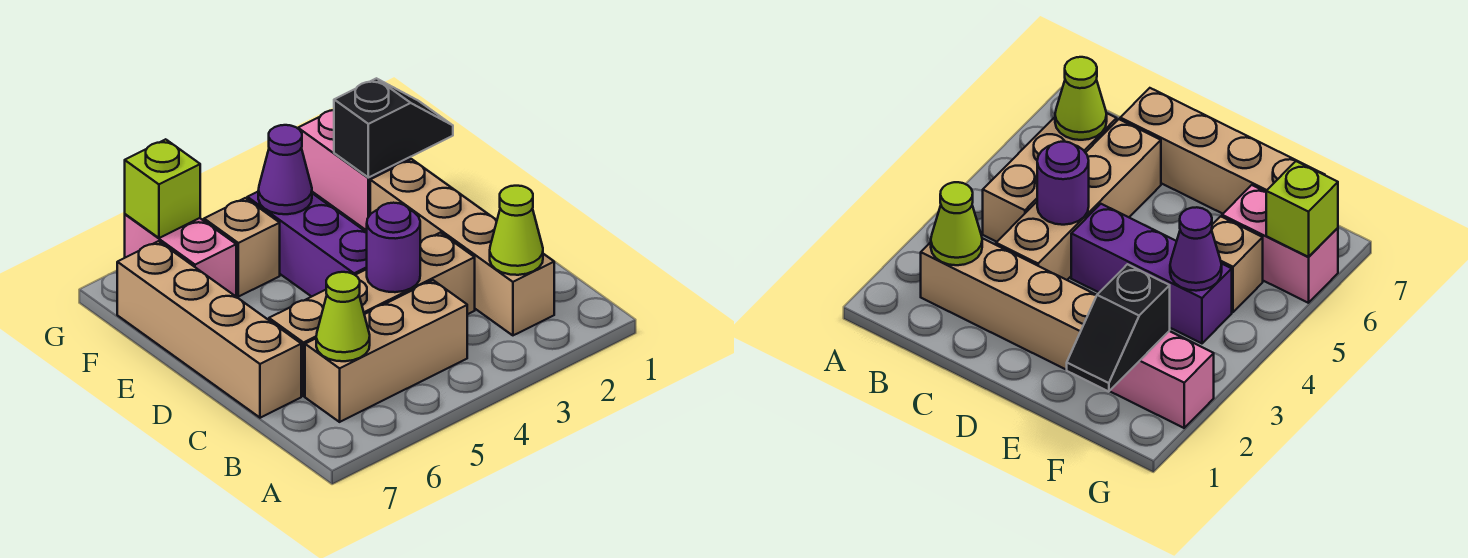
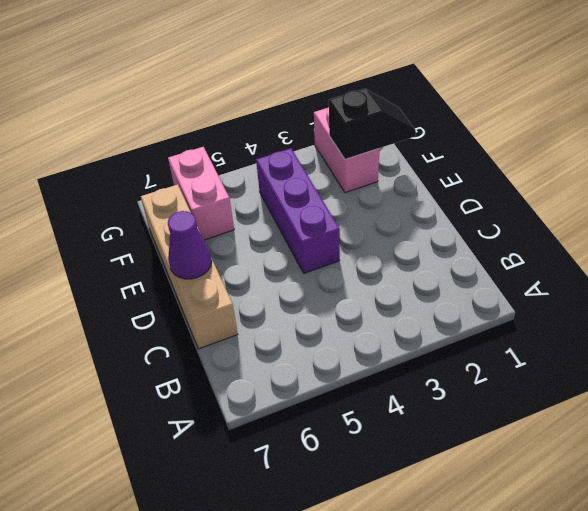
purple 1x1 cone [168,211,212,279] -> purple 1x1 cone moved to [258,125,312,214]
none -> tan 1x4 brick [370,159,554,335]
none -> tan 1x3 brick [305,280,467,422]
none -> tan 1x4 brick [269,233,475,396]

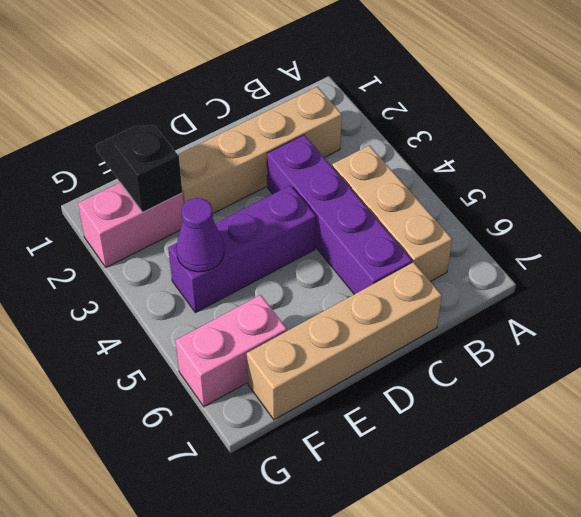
purple 1x4 brick [267,135,412,294] -> tan 1x4 brick [269,233,475,396]
none -> tan 1x1 brick [204,198,280,297]
none -> lime 1x1 cone [490,186,543,275]
none -> lime 1x1 cone [316,272,370,361]

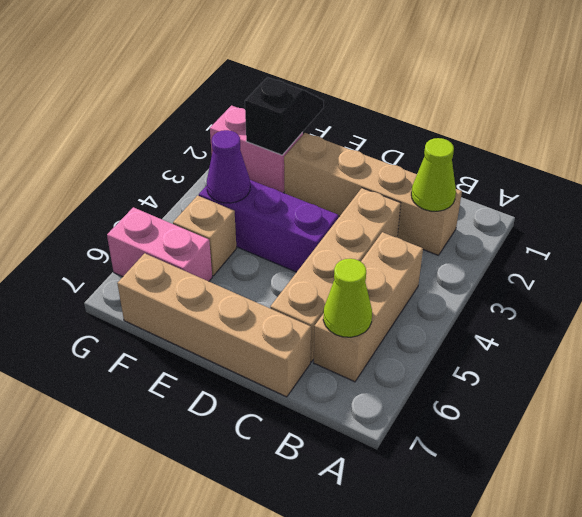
none -> purple 1x1 round brick [367,203,420,292]
none -> lime 1x1 brick [125,139,200,238]

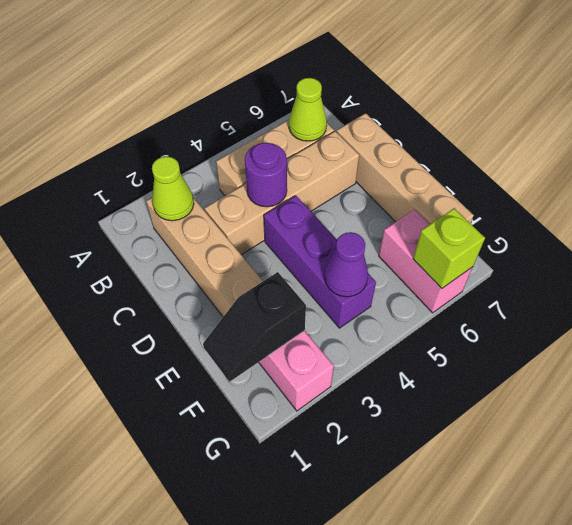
none -> tan 1x1 brick [204,198,280,297]

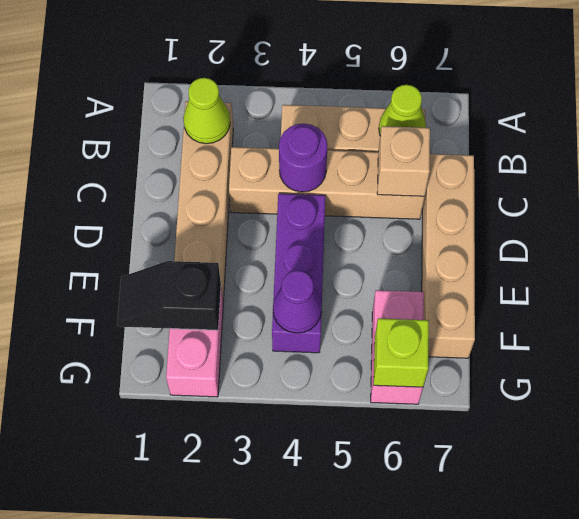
tan 1x1 brick [377,126,430,196] -> tan 1x1 brick moved to [204,198,280,297]

